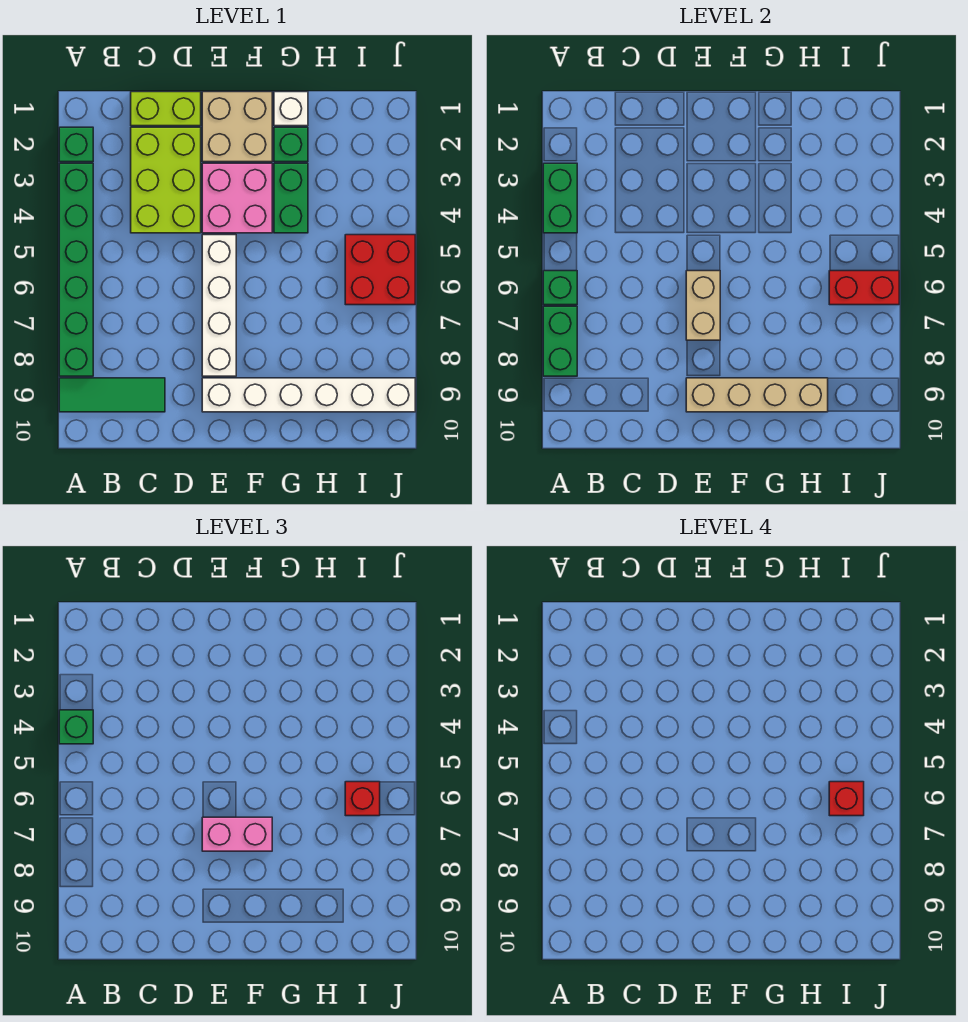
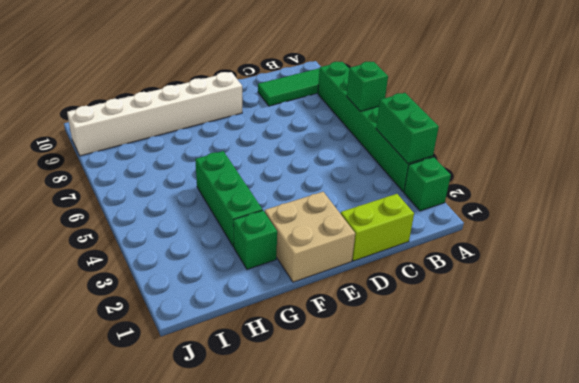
green 1x3 brick [195,151,263,247] -> green 1x2 brick [274,163,308,233]
none -> lime 2x3 brick [131,127,201,233]
none -> pink 2x2 brick [202,163,272,233]
none -> white 1x4 brick [202,235,236,376]

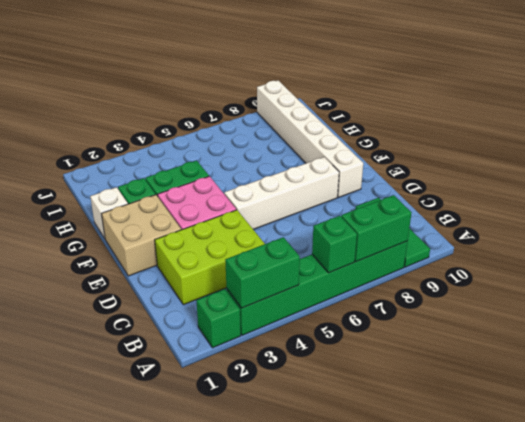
none -> lime 1x2 brick [131,92,201,126]
none -> red 2x2 brick [345,235,415,305]
none -> tan 1x2 brick [686,271,720,340]

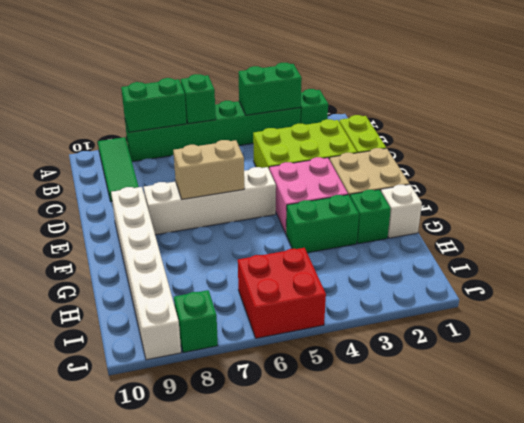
green 1x1 brick [174,290,218,353] -> green 1x1 brick moved to [59,710,93,744]
none -> tan 1x4 brick [686,378,828,412]
none -> red 1x2 brick [829,271,899,305]
none -> pink 1x2 brick [202,817,272,851]

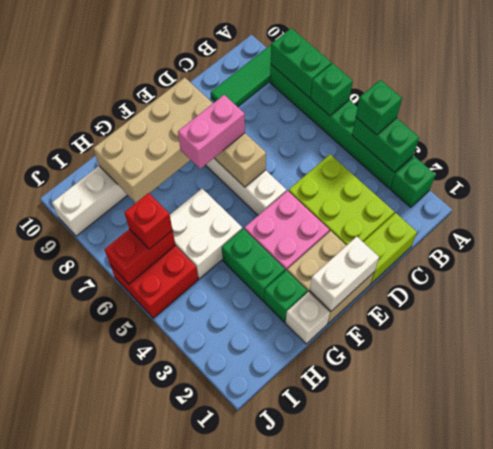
white 1x2 brick [310,237,379,311] -> none
tan 2x4 brick [93,78,213,203] -> tan 1x4 brick [686,378,828,412]
white 2x2 brick [170,189,242,279] -> none
none -> red 1x1 brick [829,782,864,816]

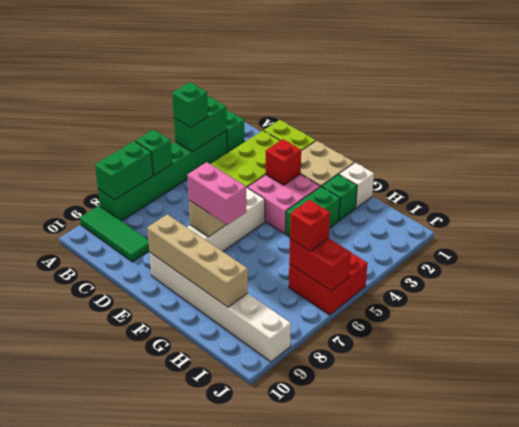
red 1x1 brick [266,139,301,185] -> red 1x1 brick moved to [829,782,864,816]

